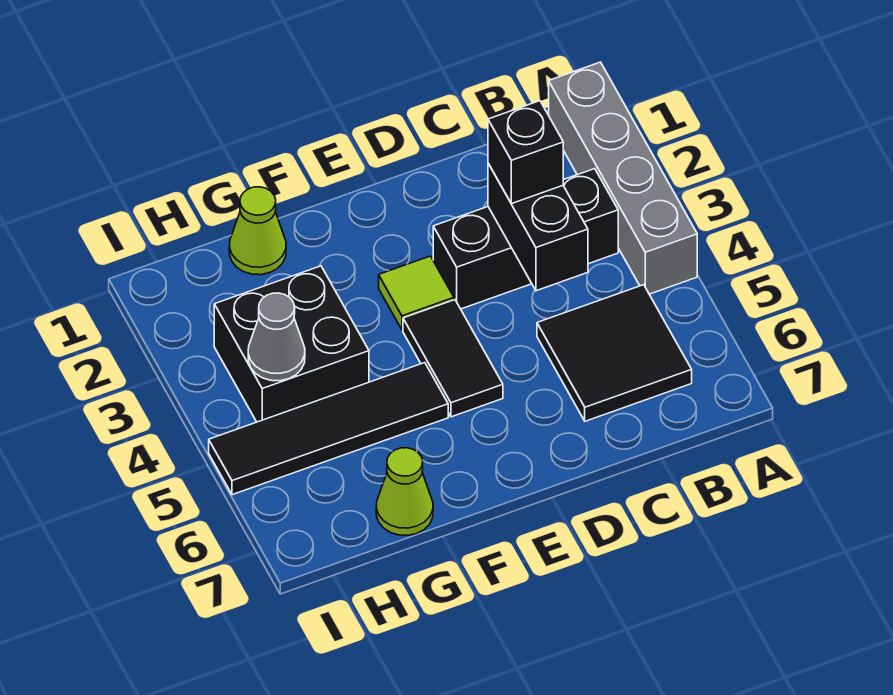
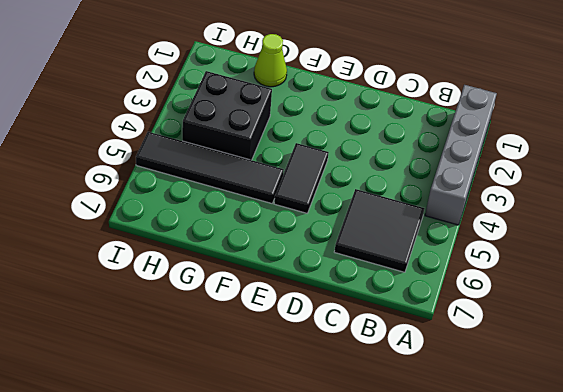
none -> black 1x3 brick [433,169,618,309]
none -> lime 1x1 tile [379,256,454,330]
none -> lime 1x1 cone [376,448,433,535]

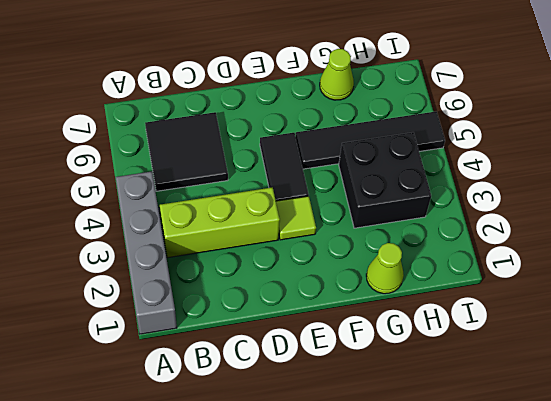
lime 1x3 brick [160,187,280,258] -> black 1x3 brick [433,169,618,309]
none -> black 1x2 brick [488,163,588,291]
none -> grey 1x1 cone [248,293,305,381]
none -> black 1x1 brick [488,101,563,204]

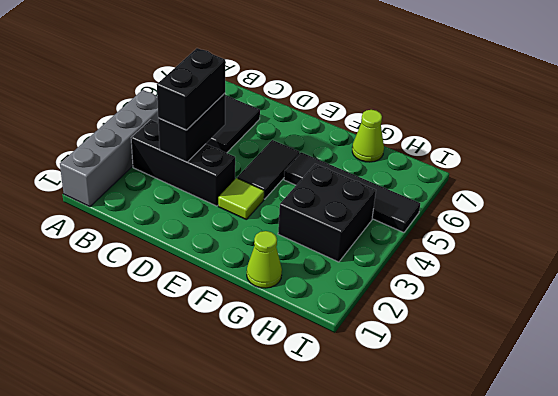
black 1x2 brick [157,48,225,130] -> black 1x1 brick [488,101,563,204]
none -> grey 1x1 cone [248,293,305,381]

